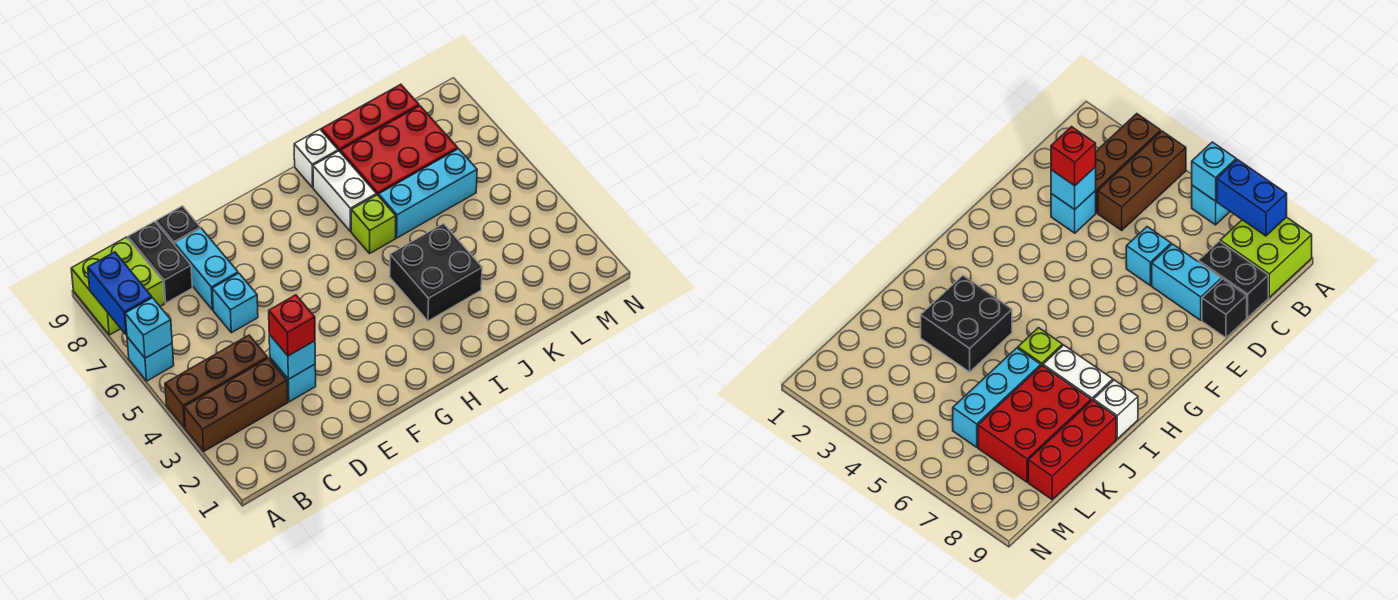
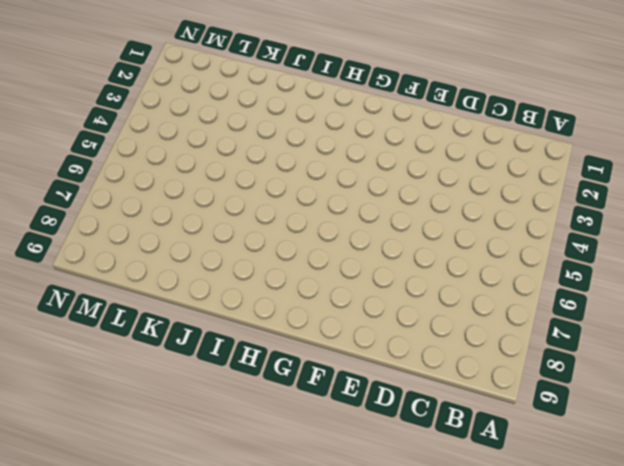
none -> brown 1x3 brick [184,358,288,451]
none -> brown 1x3 brick [165,335,268,428]
none -> cyan 1x1 brick [127,337,174,381]

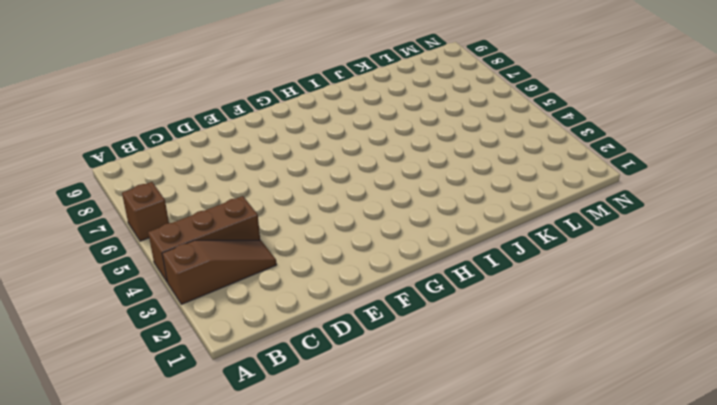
brown 1x3 slope [162,240,277,304] -> brown 1x3 brick [184,358,288,451]
brown 1x1 brick [122,182,169,241] -> cyan 1x1 brick [127,337,174,381]
none -> lime 2x2 brick [71,237,164,335]
none -> black 1x2 brick [128,222,192,303]
none -> cyan 1x1 brick [270,358,316,402]

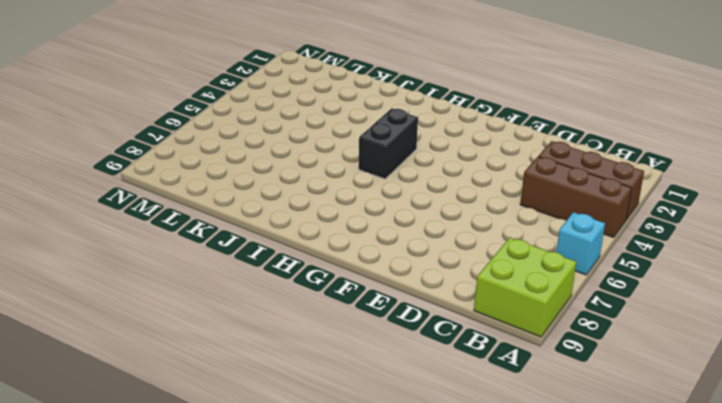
black 1x2 brick [359,108,418,179] -> black 1x2 brick moved to [128,222,192,303]
none -> cyan 1x1 brick [270,358,316,402]
none -> cyan 1x1 brick [212,273,258,333]
none -> cyan 1x2 brick [175,228,238,310]

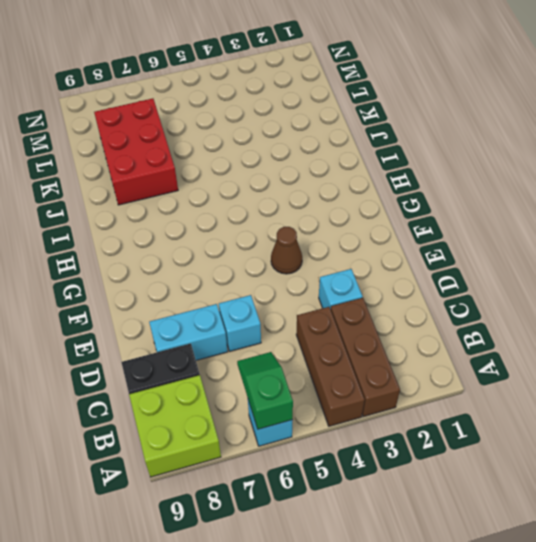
green 1x2 slope [237,352,293,429] -> cyan 1x1 brick [125,298,172,358]
brown 1x1 cone [271,227,302,274] -> none
none -> black 1x1 brick [156,206,200,245]
none -> black 2x2 brick [390,224,482,321]
none -> lime 1x1 brick [351,195,396,253]

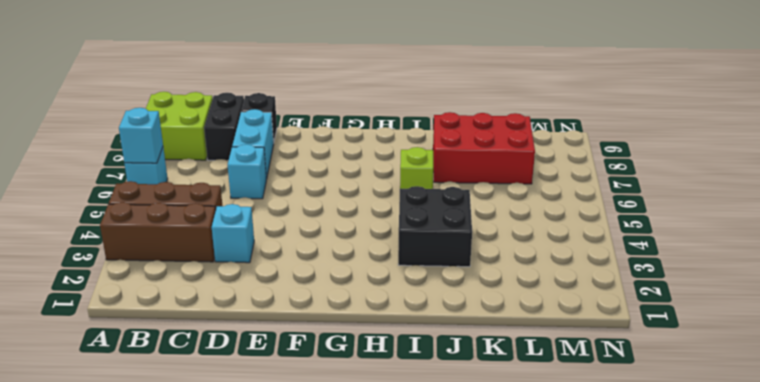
none -> white 1x2 brick [313,151,376,231]
none -> white 1x1 brick [294,130,338,188]
none -> cyan 1x3 brick [379,149,477,238]

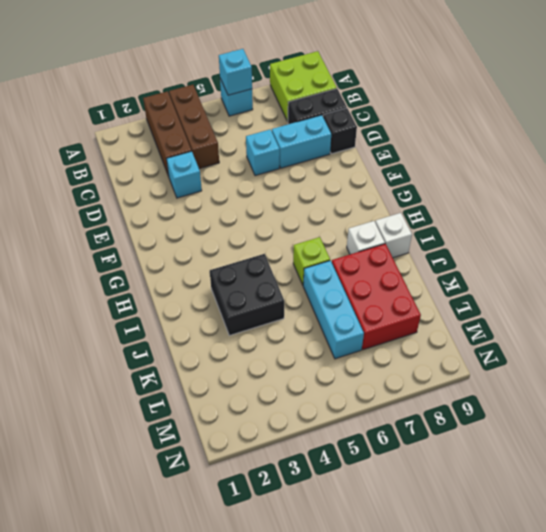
white 1x1 brick [347,221,385,254] -> white 1x2 brick [313,151,376,231]
none -> red 1x3 brick [321,84,419,151]
none -> blue 1x2 brick [88,252,152,335]
none -> cyan 1x1 brick [269,334,315,379]

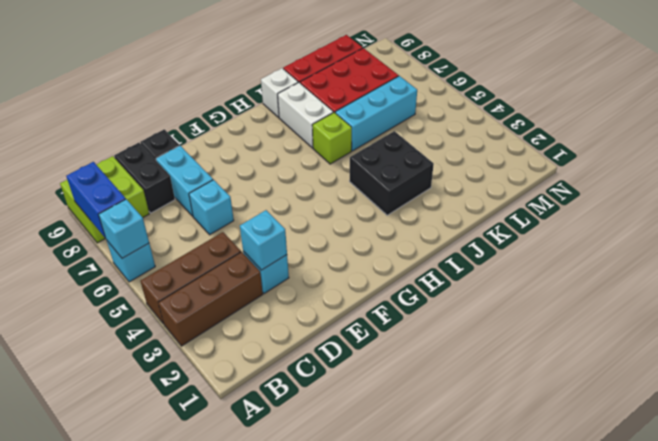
none -> red 1x1 brick [269,295,315,356]

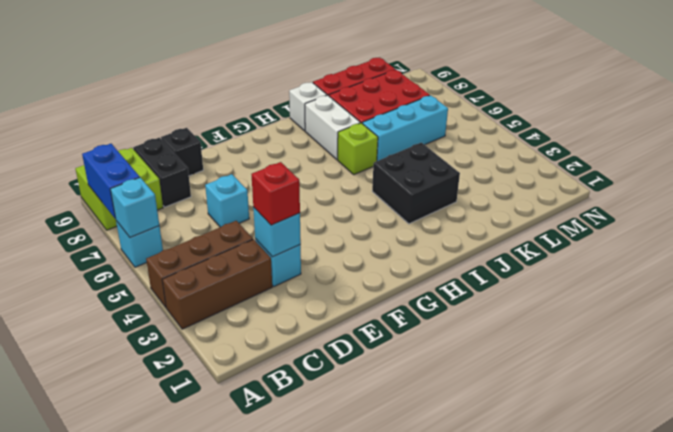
none -> cyan 1x2 brick [175,228,238,310]

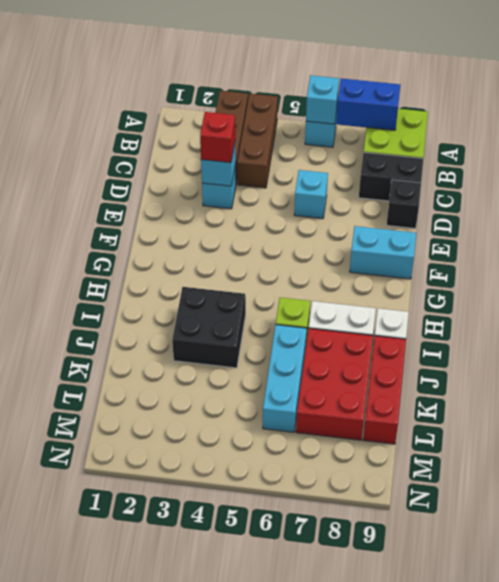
cyan 1x2 brick [350,226,416,279] -> cyan 1x2 brick moved to [175,228,238,310]

